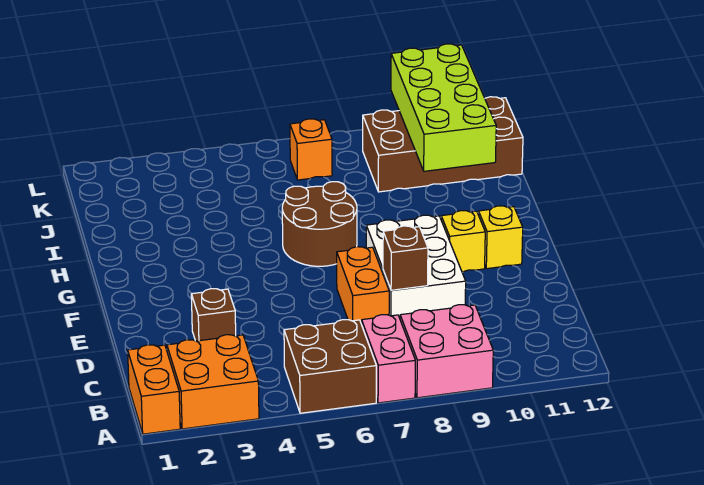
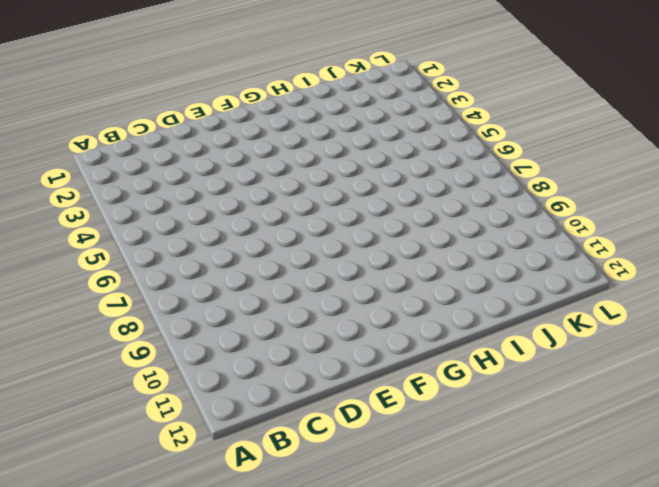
none -> orange 1x2 brick [128,345,180,434]
none -> orange 2x2 brick [167,335,259,429]
none -> brown 2x2 brick [284,320,376,413]

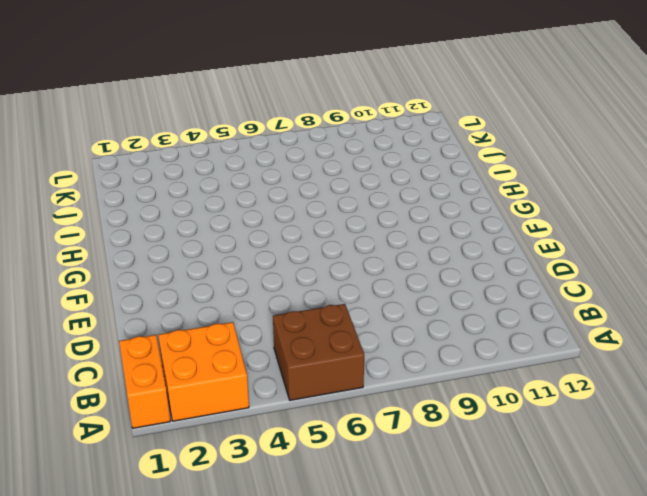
none -> pink 1x2 brick [362,315,415,403]
none -> pink 2x2 brick [400,305,493,398]
none -> brown 1x1 brick [191,289,236,341]

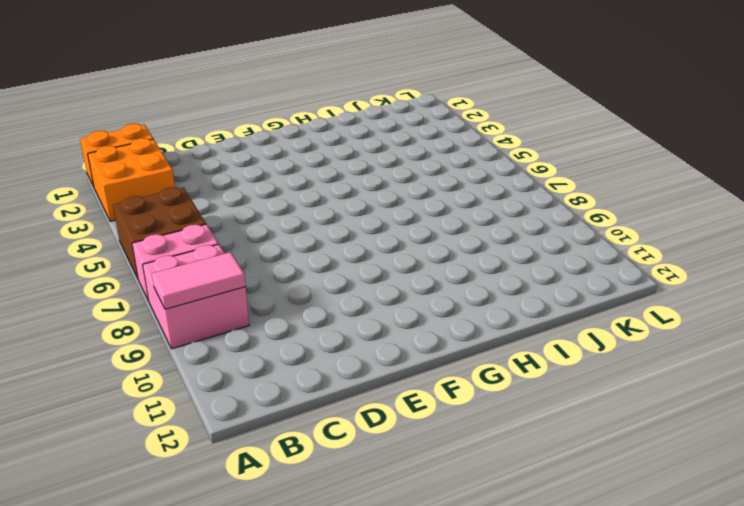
pink 1x2 tile [152,252,246,309] -> none
none -> brown 1x1 brick [191,289,236,341]
none -> orange 1x2 brick [337,247,389,324]
none -> white 2x3 brick [366,215,466,318]

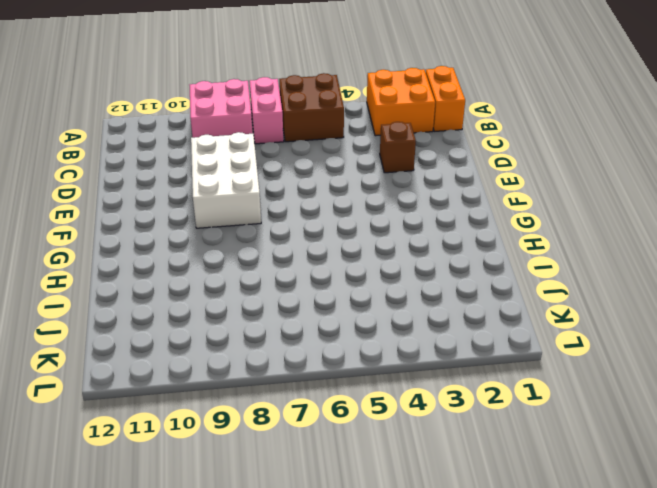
none -> orange 1x2 brick [337,247,389,324]
none -> yellow 1x1 brick [441,211,485,272]
none -> yellow 1x1 brick [478,206,523,269]

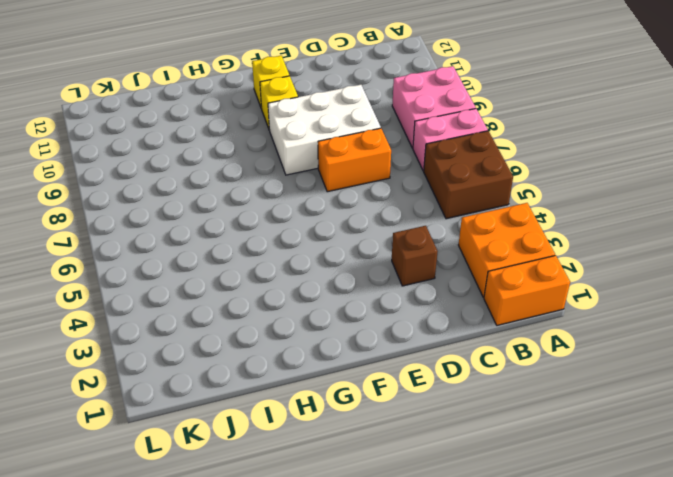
none -> brown 2x2 round brick [282,182,357,266]
none -> brown 2x4 brick [363,97,523,192]
none -> orange 1x1 brick [290,119,332,180]

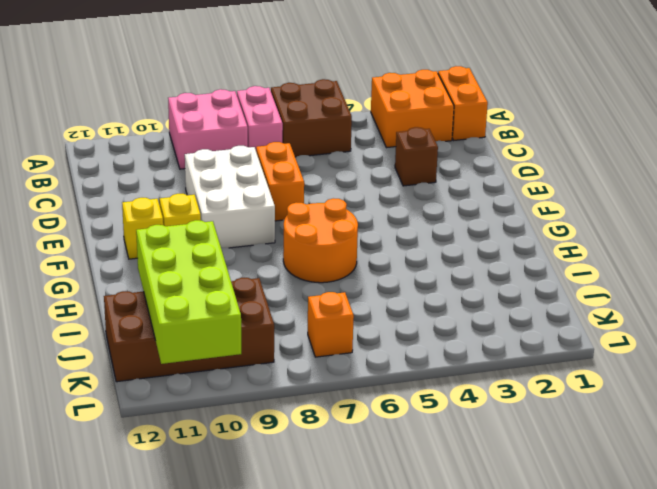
orange 2x2 round brick [283,198,358,283] -> brown 2x2 round brick [282,182,357,266]
none -> brown 1x1 brick [383,226,428,290]

